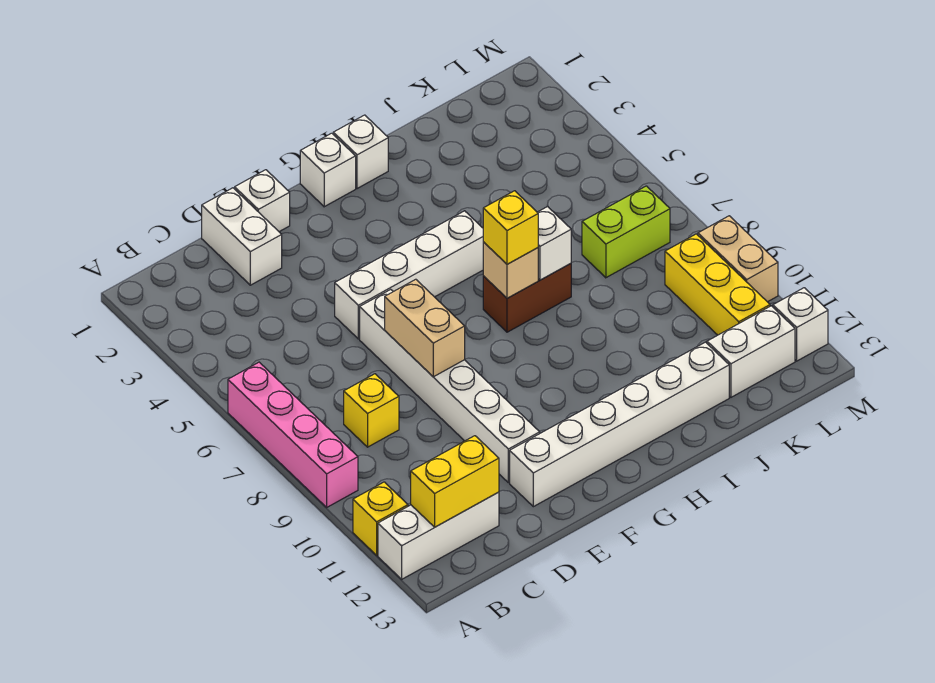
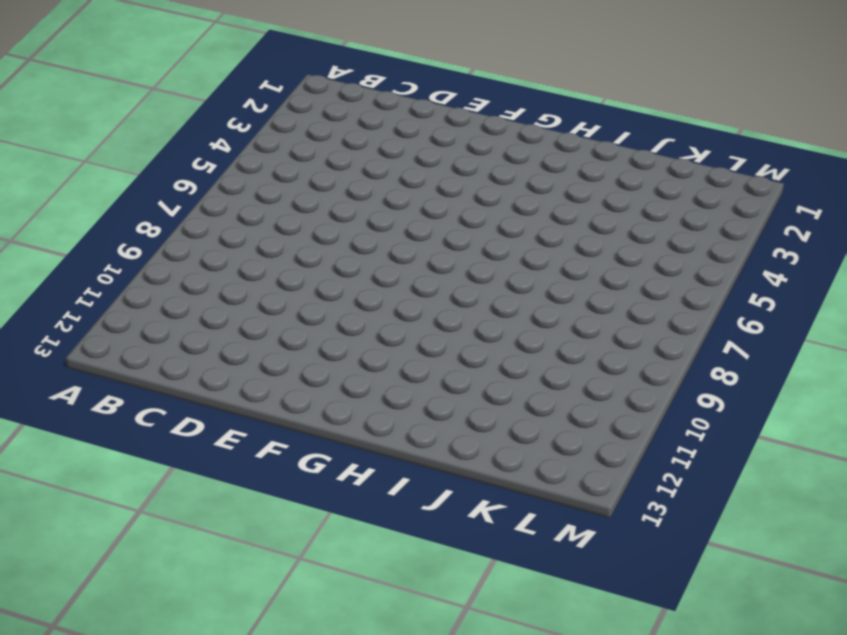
none -> pink 1x4 brick [228,362,358,507]
none -> yellow 1x1 brick [353,482,408,555]
none -> white 1x3 brick [378,492,499,579]

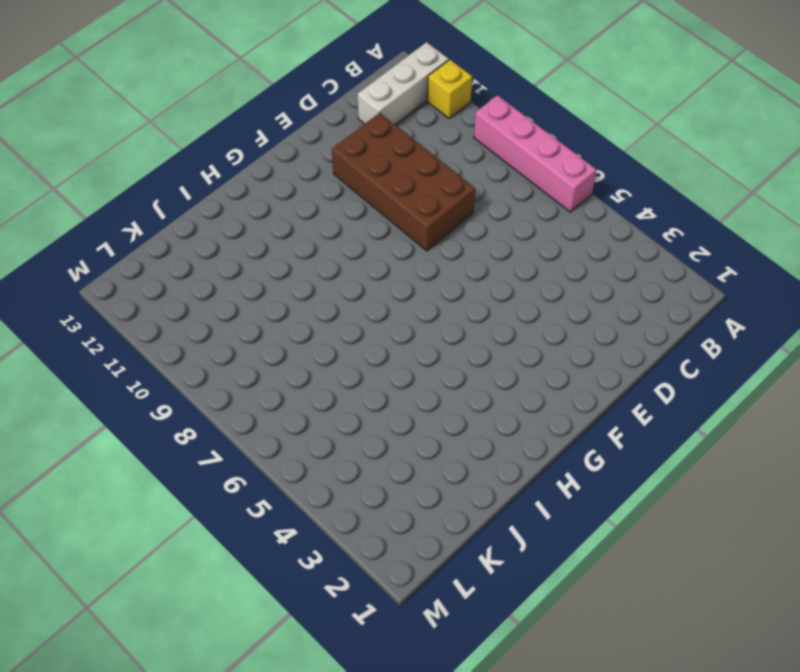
brown 2x4 brick [332,113,475,251] -> white 1x6 brick [360,289,540,483]
none -> yellow 1x1 brick [344,374,399,447]
none -> white 1x2 brick [202,188,282,285]
none -> white 1x1 brick [235,170,290,232]

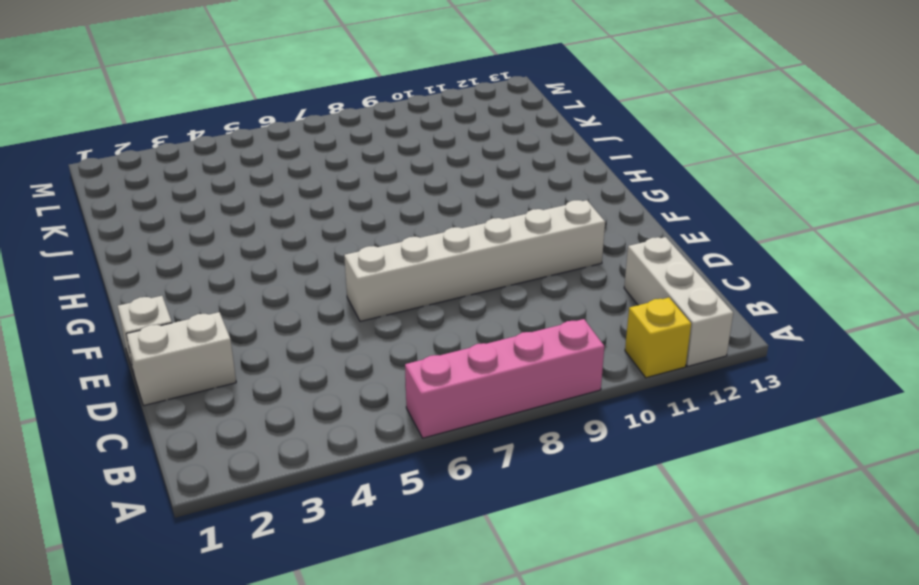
none -> yellow 1x1 brick [344,374,399,447]
none -> white 1x4 brick [335,211,483,339]
none -> white 1x6 brick [510,342,729,507]

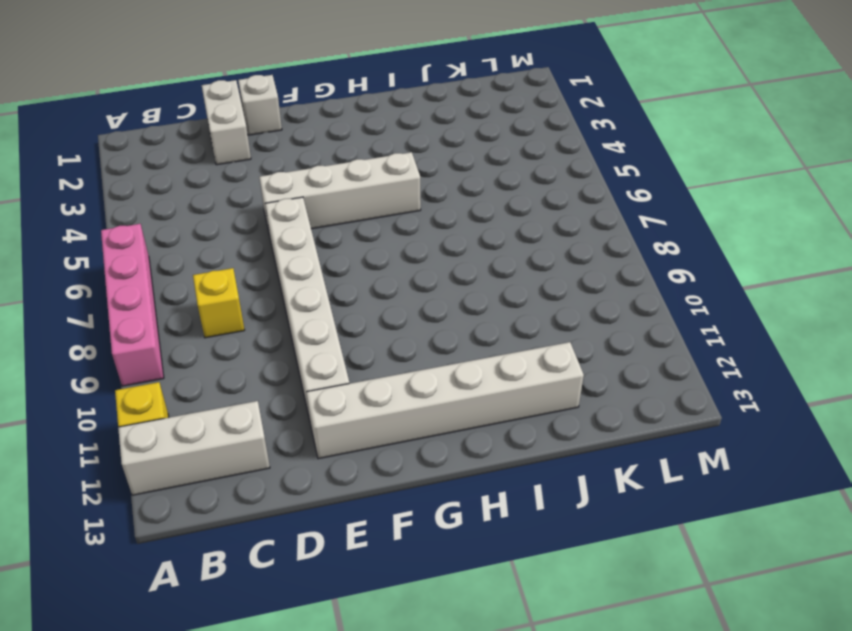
none -> white 1x1 brick [300,133,356,207]
none -> white 1x1 brick [333,115,388,189]
none -> brown 1x2 brick [483,264,571,332]

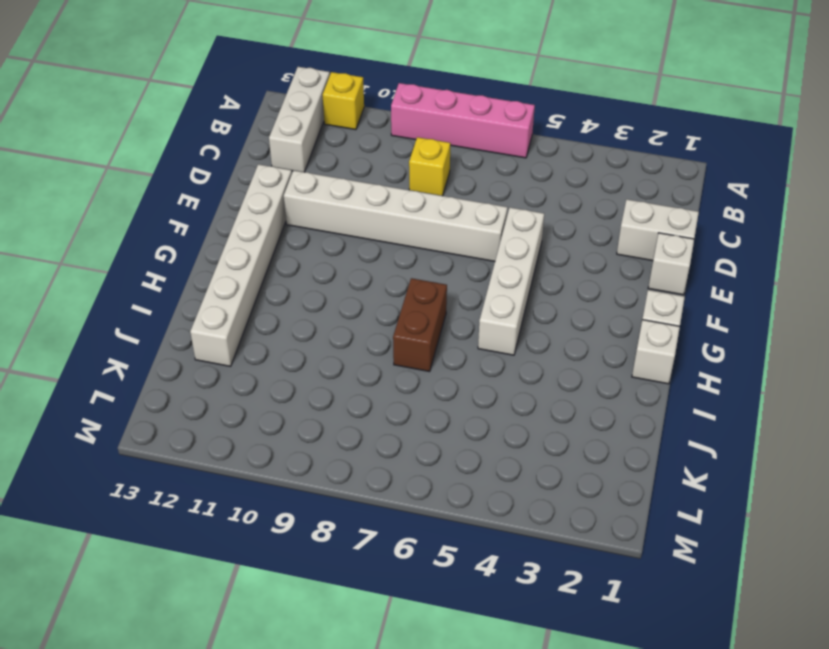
none -> lime 1x2 brick [582,186,670,278]
none -> white 1x2 brick [707,306,795,397]
none -> yellow 1x3 brick [665,234,770,335]

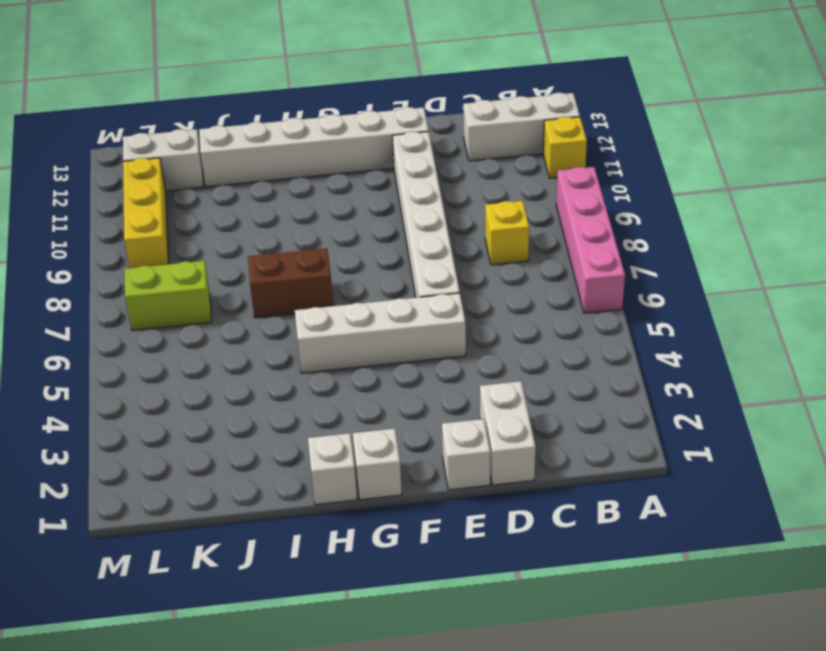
none -> tan 1x2 brick [698,216,778,302]
none -> white 1x1 brick [773,288,828,361]
none -> yellow 1x2 brick [411,436,499,527]

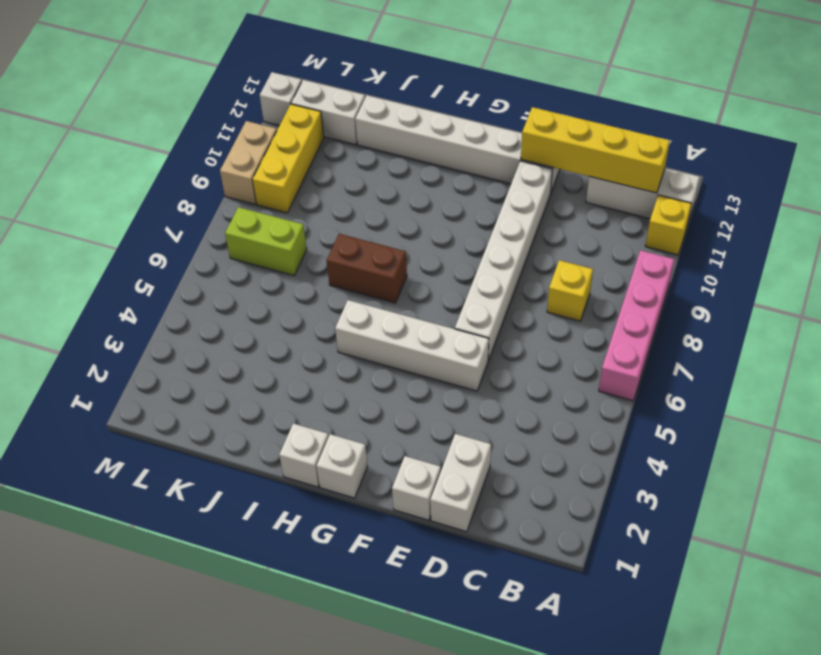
yellow 1x4 brick [521,107,670,193] -> yellow 1x2 brick [411,436,499,527]
none -> tan 1x2 brick [385,279,465,377]
none -> tan 1x1 brick [483,242,538,298]
none -> white 1x1 brick [537,206,571,280]

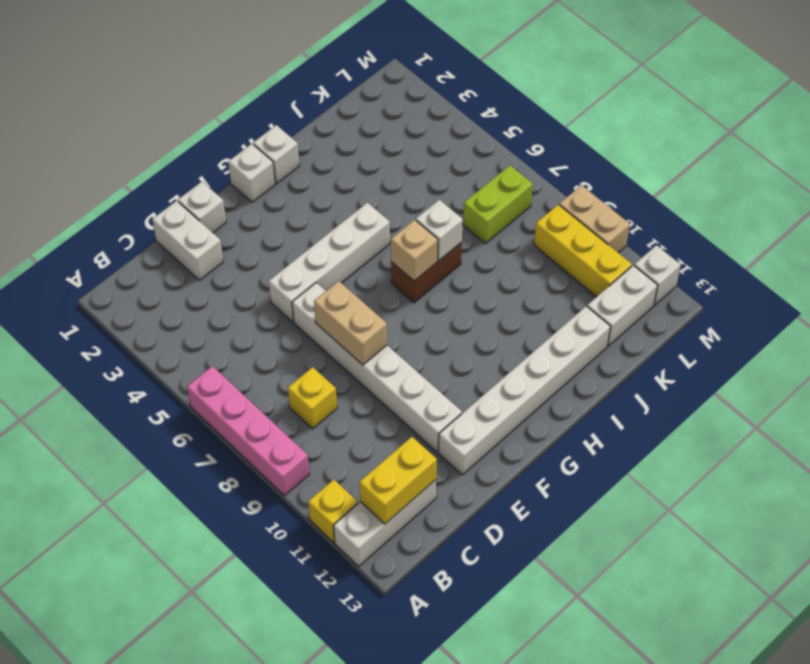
none -> yellow 1x1 brick [483,191,538,264]

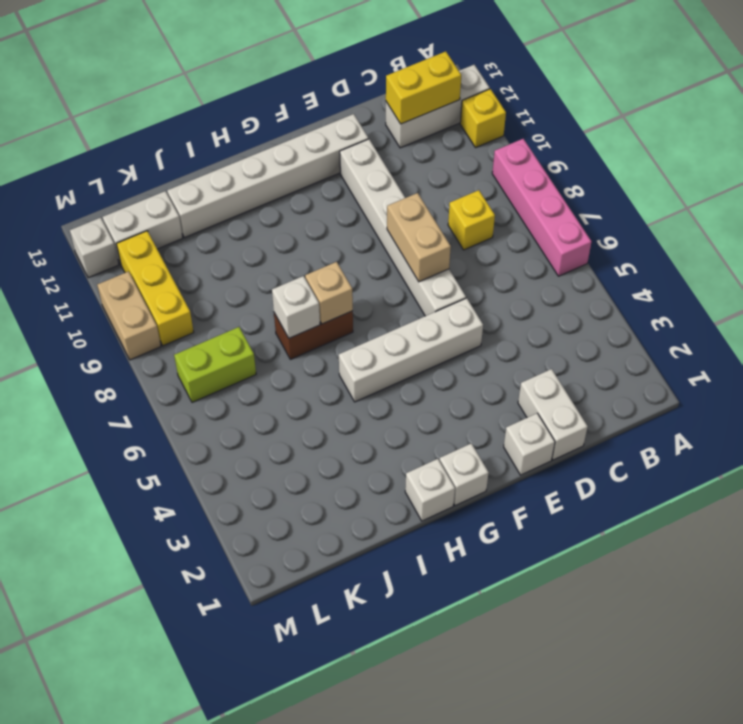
none -> yellow 1x1 brick [483,191,538,264]

